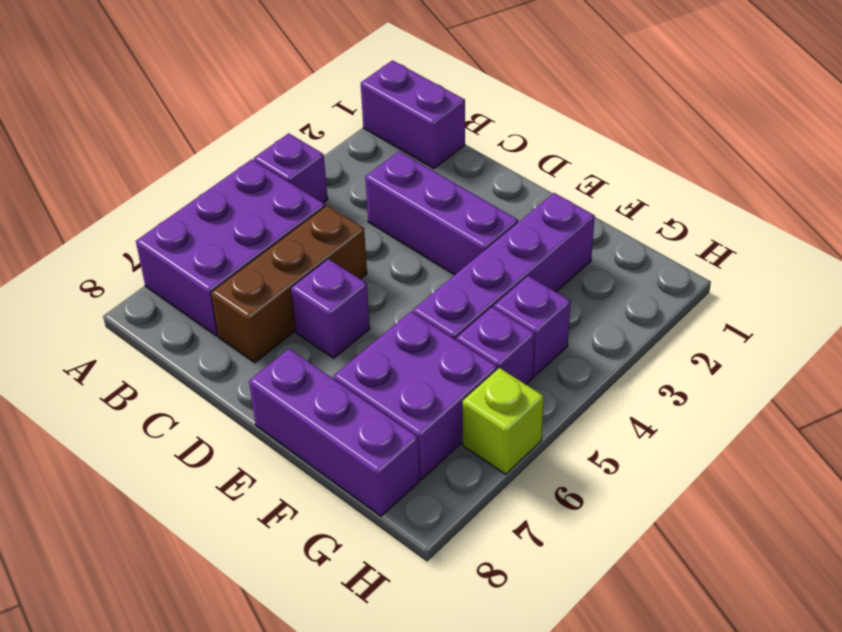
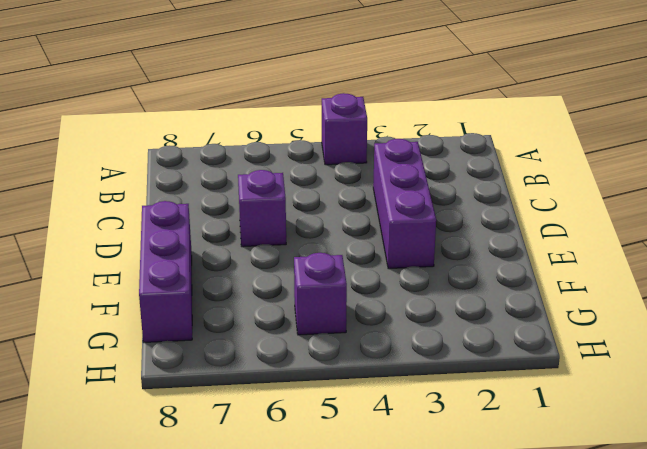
none -> purple 1x2 brick [361,60,465,169]
none -> purple 2x3 brick [136,159,325,336]
none -> brown 1x3 brick [211,205,367,363]

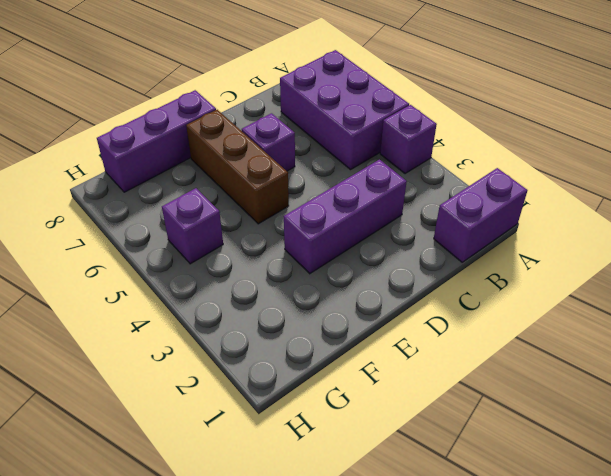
brown 1x3 brick [186,110,289,224] -> brown 1x3 brick moved to [211,205,367,363]
none -> purple 1x4 brick [413,193,595,340]
none -> purple 2x2 brick [333,312,497,479]
none -> purple 1x1 brick [494,276,571,376]

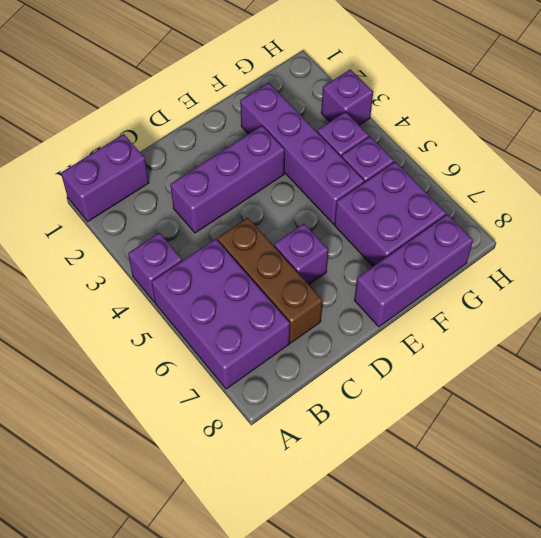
purple 1x1 brick [321,69,373,125] -> none
none -> lime 1x1 brick [463,368,544,474]

